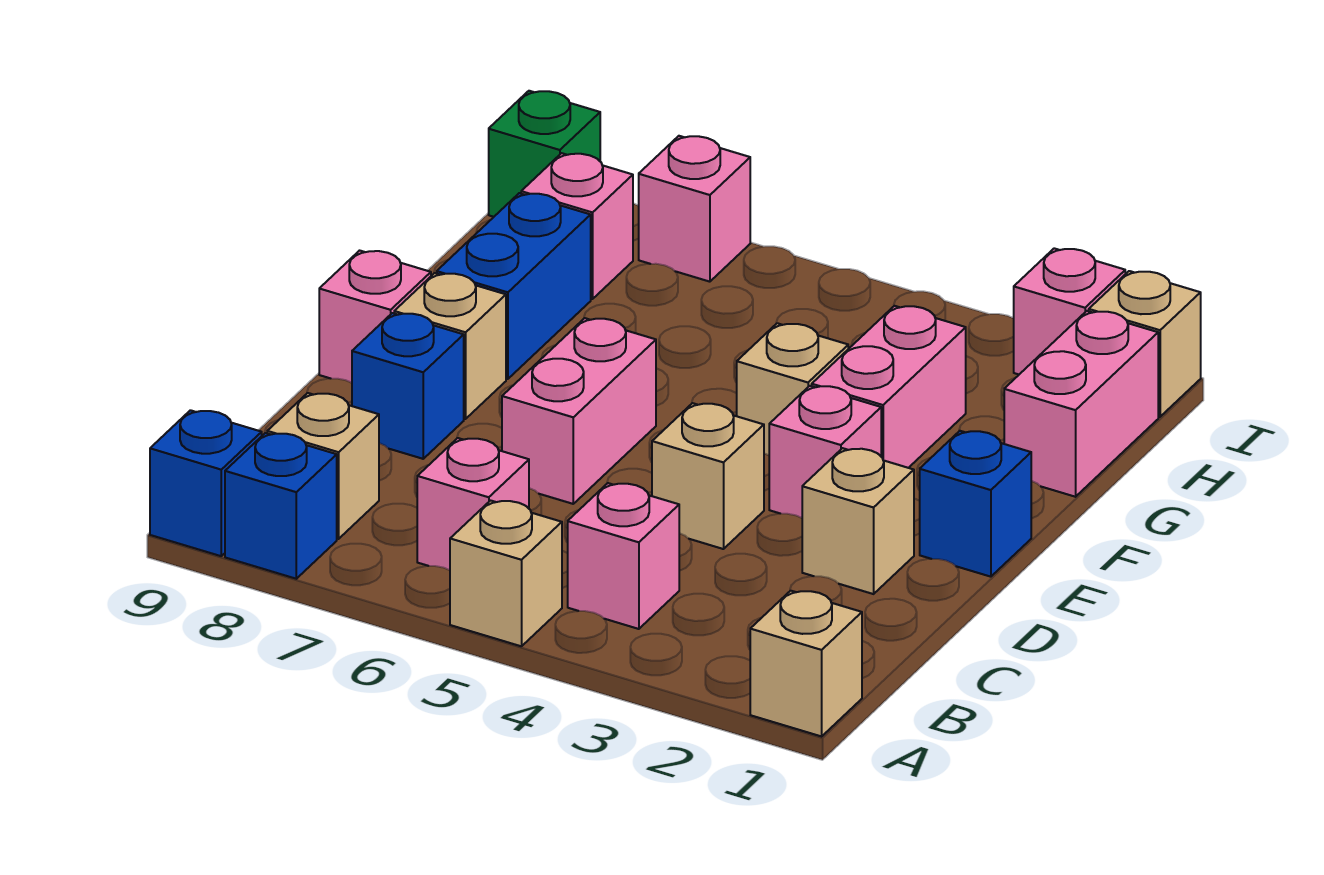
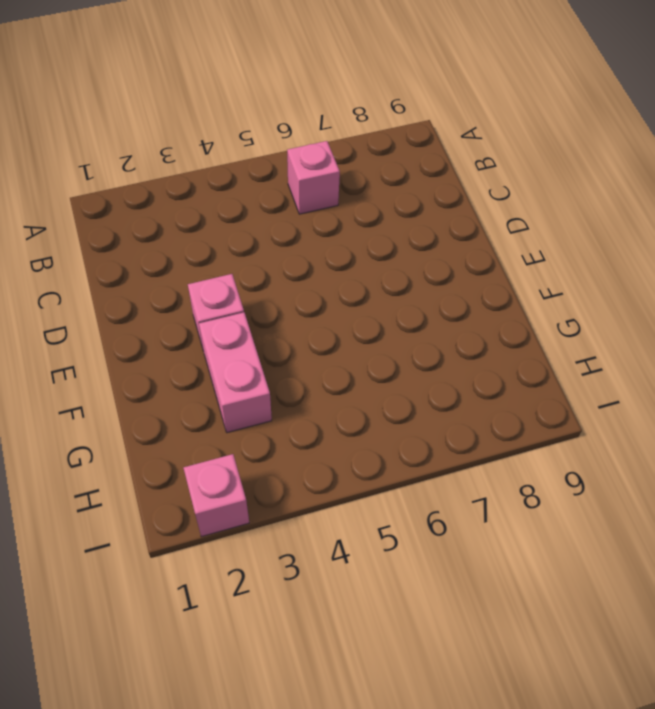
none -> tan 1x1 brick [750,591,862,736]
none -> tan 1x1 brick [450,501,562,646]
none -> blue 1x1 brick [225,433,337,579]

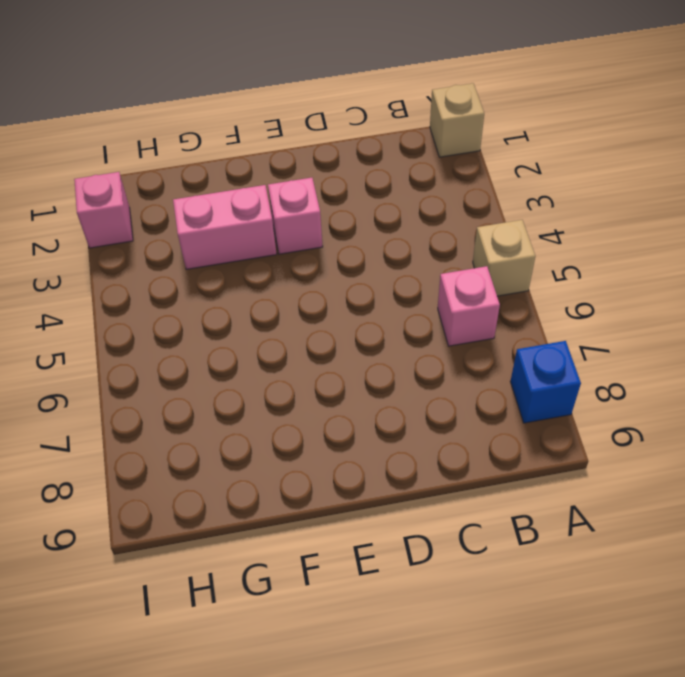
none -> blue 1x1 brick [150,410,262,556]
none -> pink 1x1 brick [568,483,679,629]
none -> tan 1x1 brick [267,393,379,539]

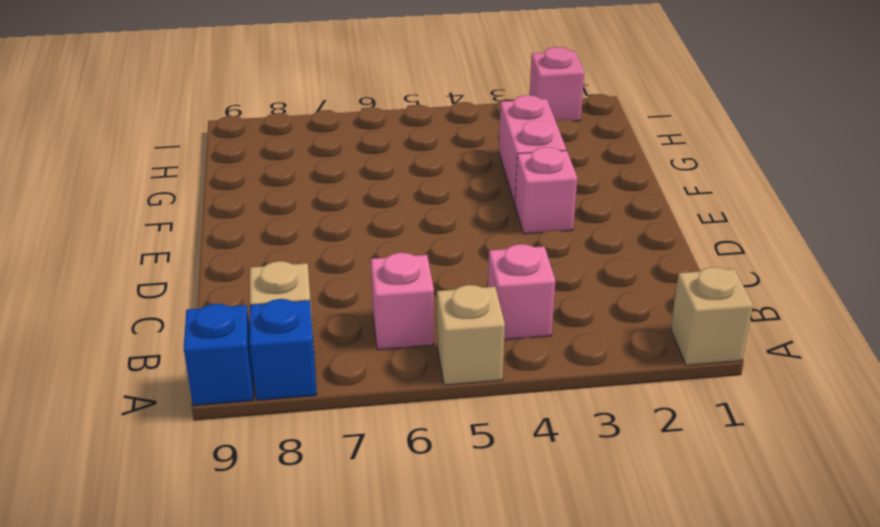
none -> tan 1x1 brick [802,448,914,594]
none -> tan 1x1 brick [652,403,764,549]
none -> pink 1x2 brick [502,318,656,504]

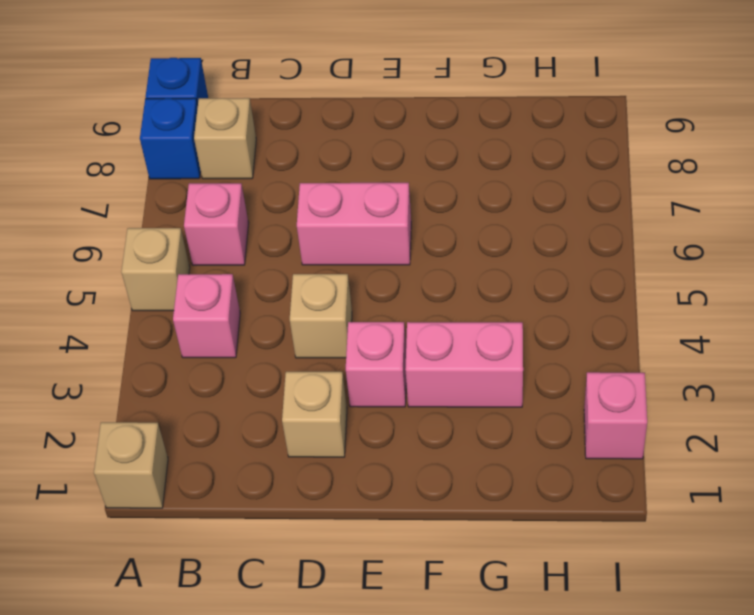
none -> blue 1x1 brick [352,313,464,459]
none -> blue 1x1 brick [920,431,1031,577]
none -> tan 1x1 brick [394,273,506,419]

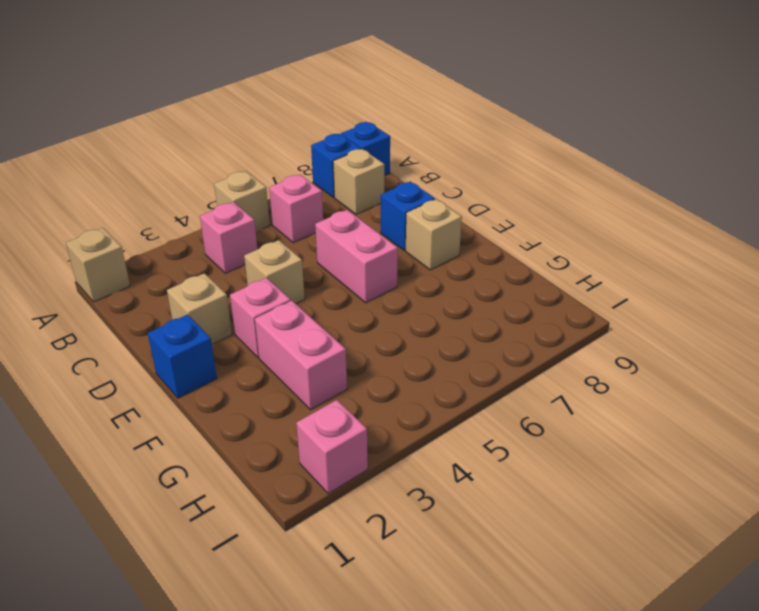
none -> pink 1x1 brick [319,251,431,383]
none -> tan 1x1 brick [737,323,848,455]
none -> blue 1x2 brick [437,193,591,379]

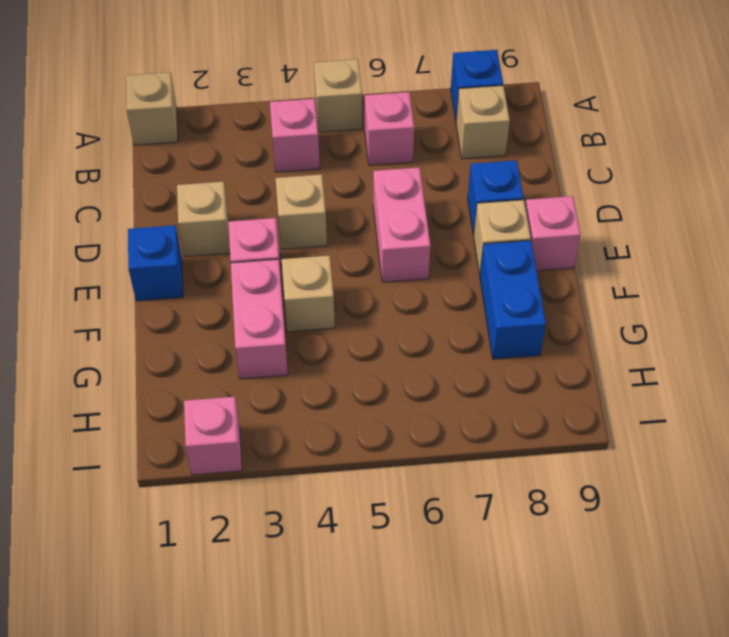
none -> blue 1x1 brick [150,410,262,556]
none -> pink 1x2 brick [1004,311,1158,497]
none -> pink 1x1 brick [521,153,633,299]

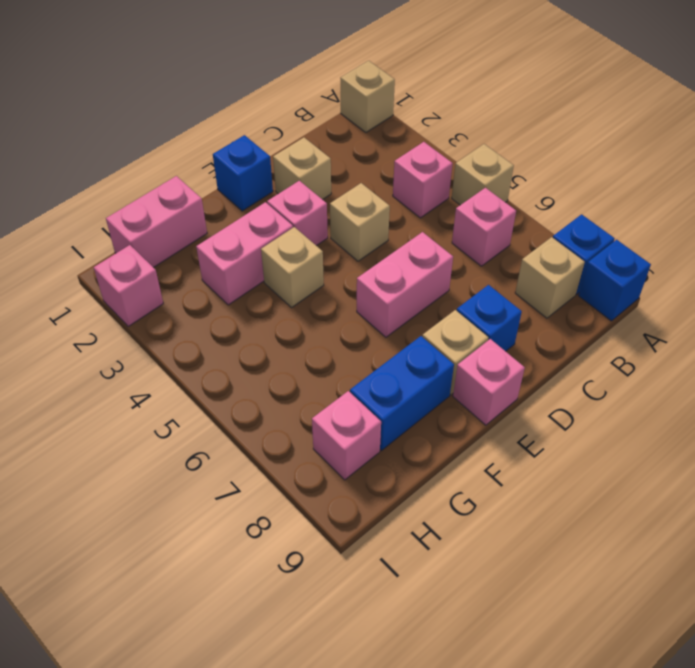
none -> tan 1x1 brick [1089,271,1201,417]
none -> pink 1x1 brick [639,136,750,282]
none -> green 1x1 brick [489,91,600,217]

